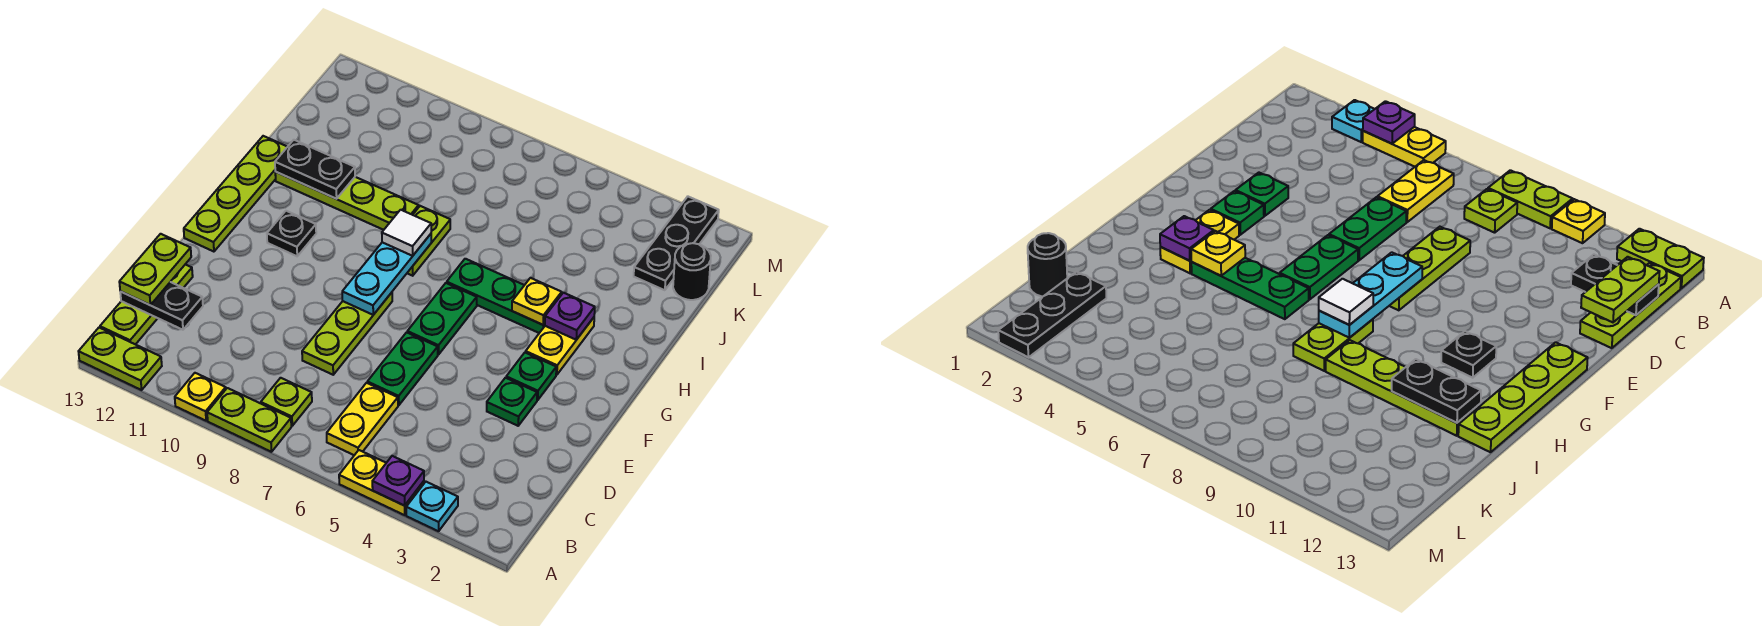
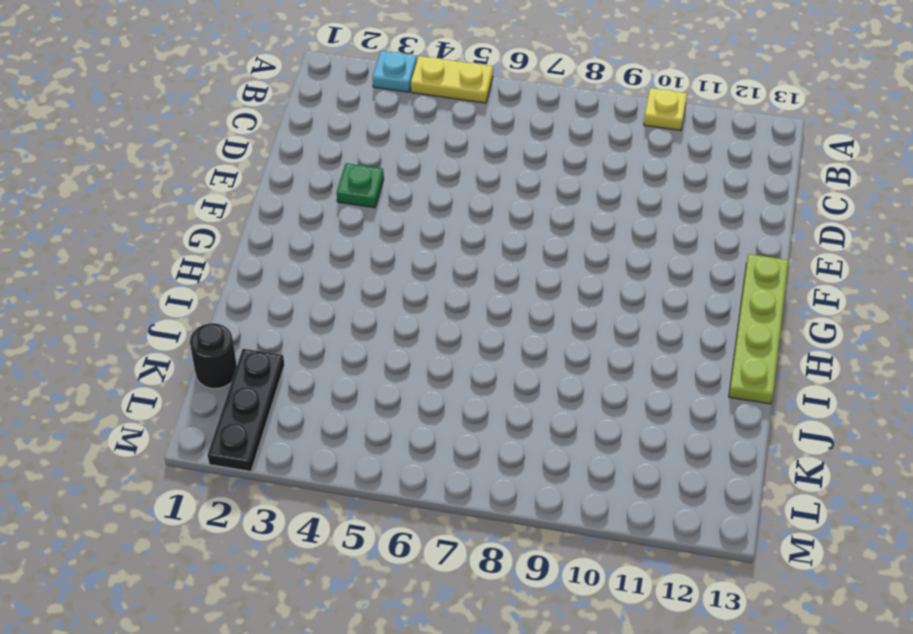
none -> lime 1x2 plate [207,388,291,452]
none -> lime 1x2 plate [78,328,162,390]
none -> yellow 1x2 plate [327,383,398,455]

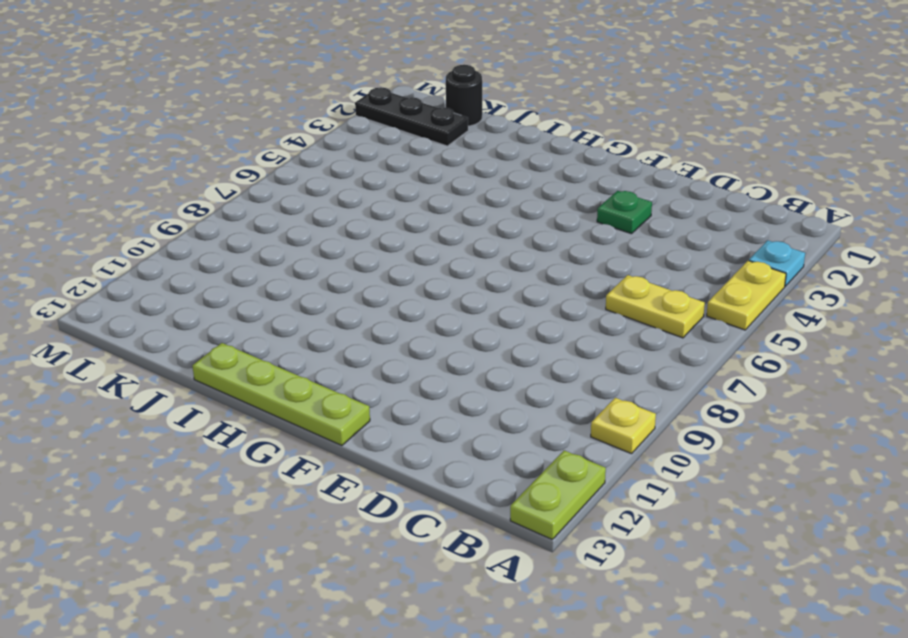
none -> lime 1x2 plate [207,388,291,452]
none -> lime 1x1 plate [261,378,312,426]
none -> lime 1x3 plate [100,265,193,345]

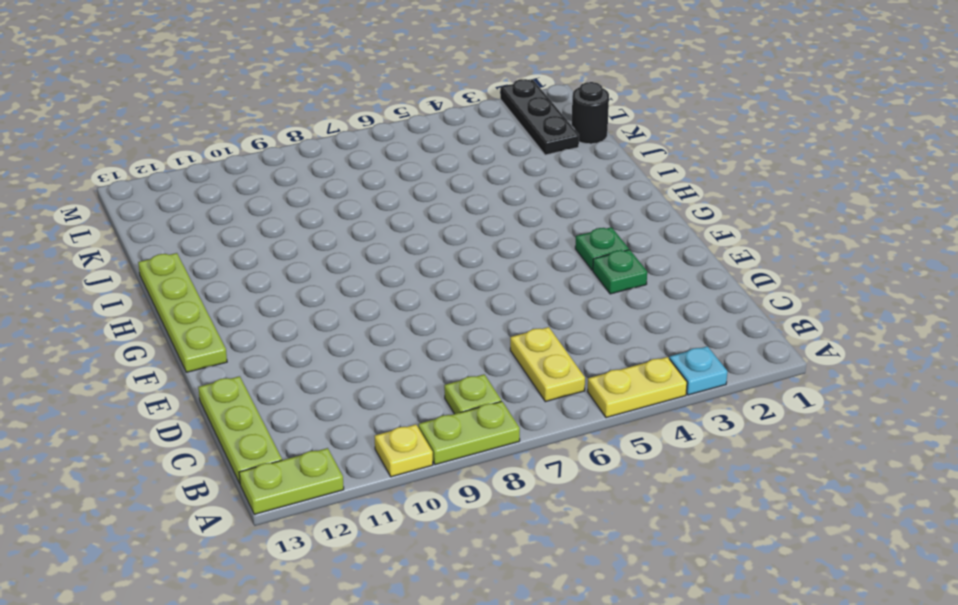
none -> green 1x2 plate [367,332,438,405]
none -> lime 1x3 plate [302,293,392,375]
none -> green 1x2 plate [407,283,477,355]

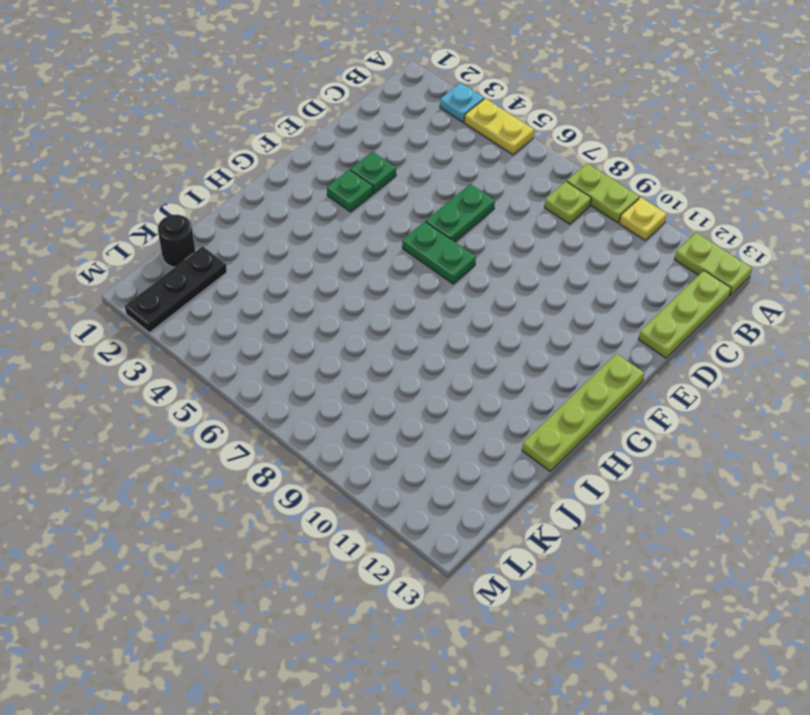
green 1x2 plate [402,222,476,284] -> green 1x2 plate turned to [407,283,477,355]
none -> yellow 1x2 plate [327,383,398,455]
none -> lime 1x3 plate [302,293,392,375]
none -> yellow 1x2 plate [526,318,594,375]

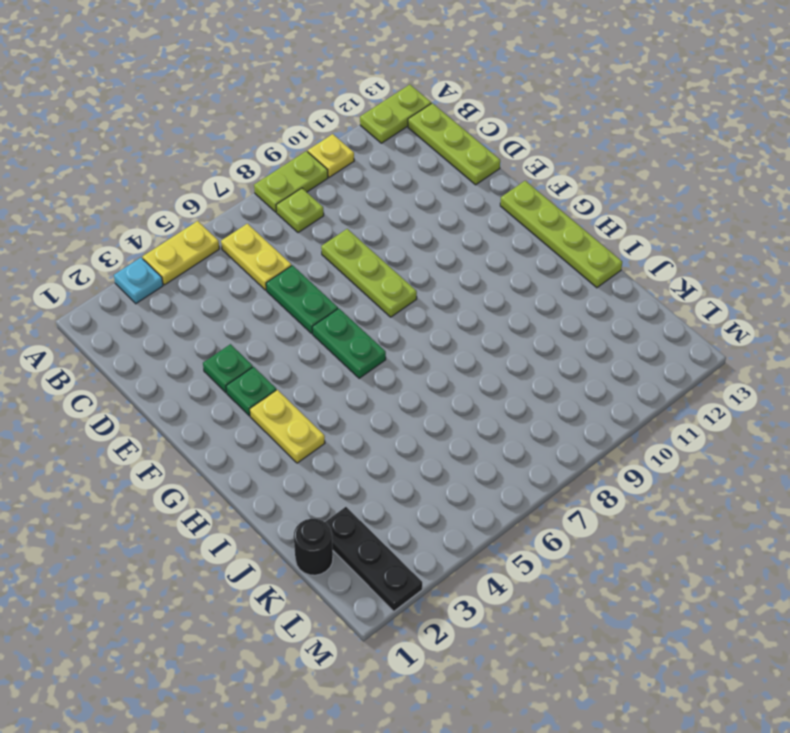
none -> black 1x1 plate [267,211,316,256]
none -> green 1x3 plate [447,259,545,333]
none -> lime 1x2 plate [407,206,450,276]

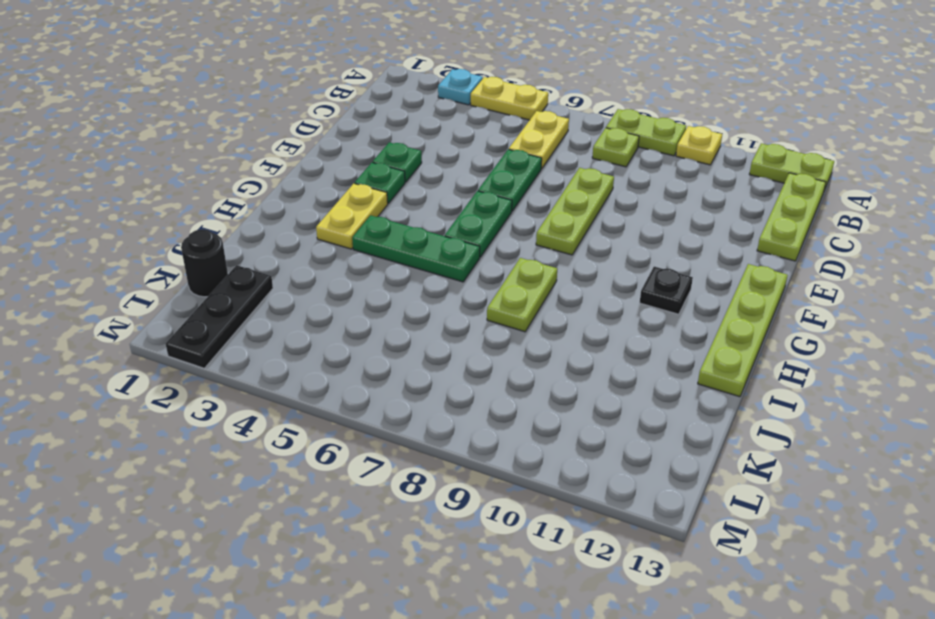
none -> lime 1x4 plate [275,172,419,230]
none -> purple 1x1 plate [372,456,424,506]
none -> black 1x2 plate [120,282,203,330]

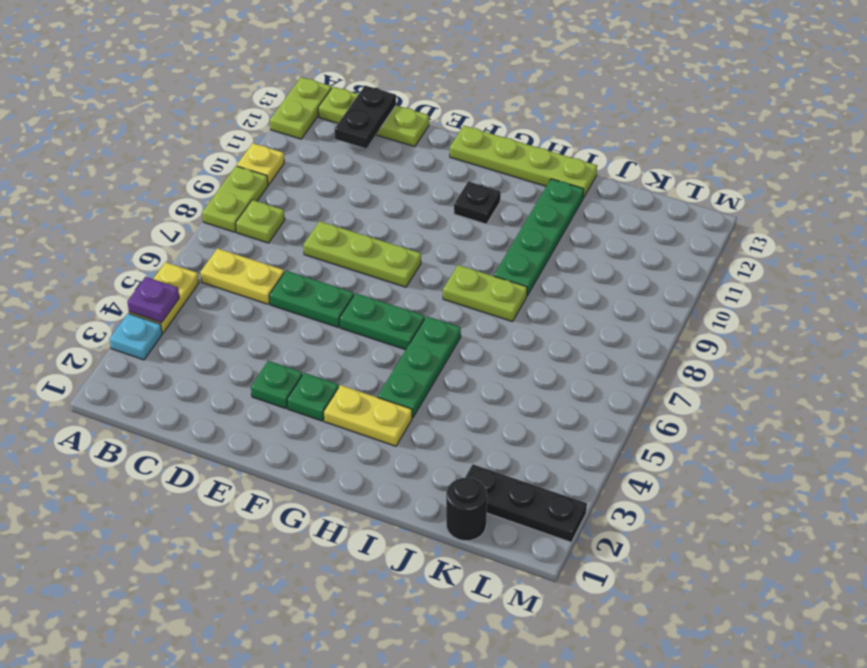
green 1x4 plate [494,179,584,296] -> lime 1x4 plate [275,172,419,230]
none -> cyan 1x3 plate [342,234,431,315]
none -> purple 1x1 plate [545,293,595,340]
none -> yellow 1x1 plate [512,278,562,325]

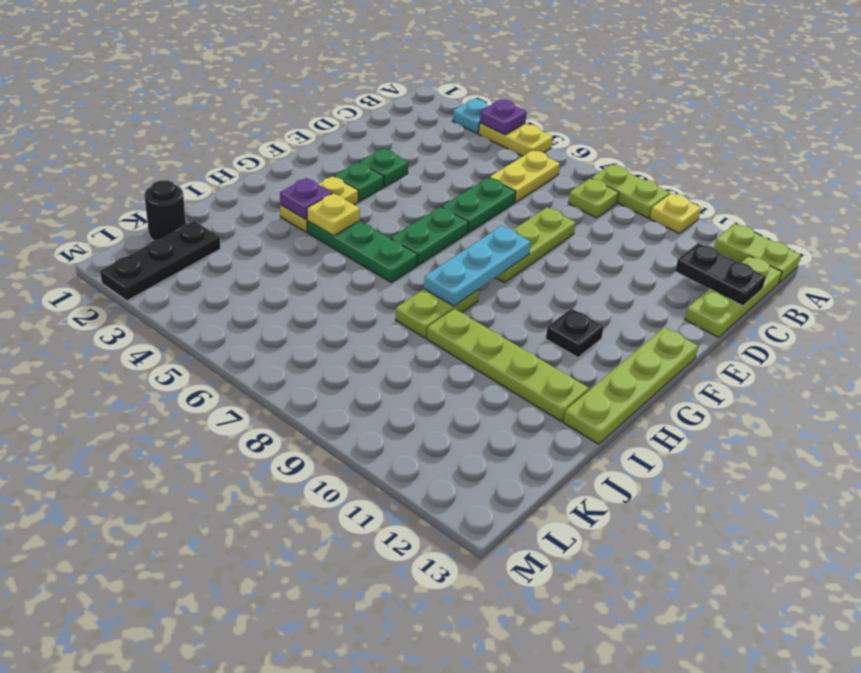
none -> black 1x2 plate [275,140,355,199]
none -> lime 1x2 plate [119,234,191,305]
none -> white 1x1 tile [382,210,431,256]

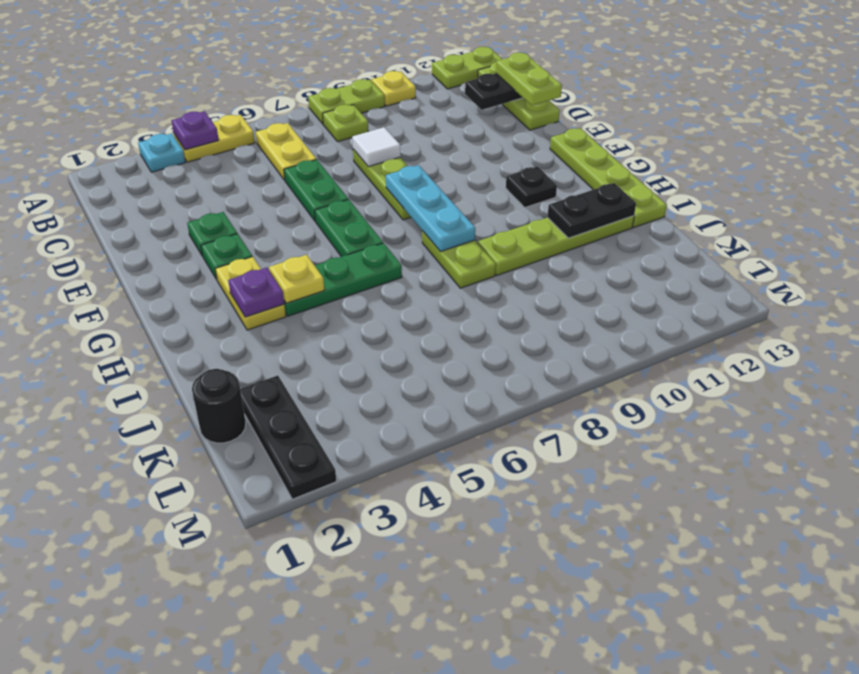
white 1x1 tile [352,127,401,167] -> white 1x1 tile moved to [382,210,431,256]

